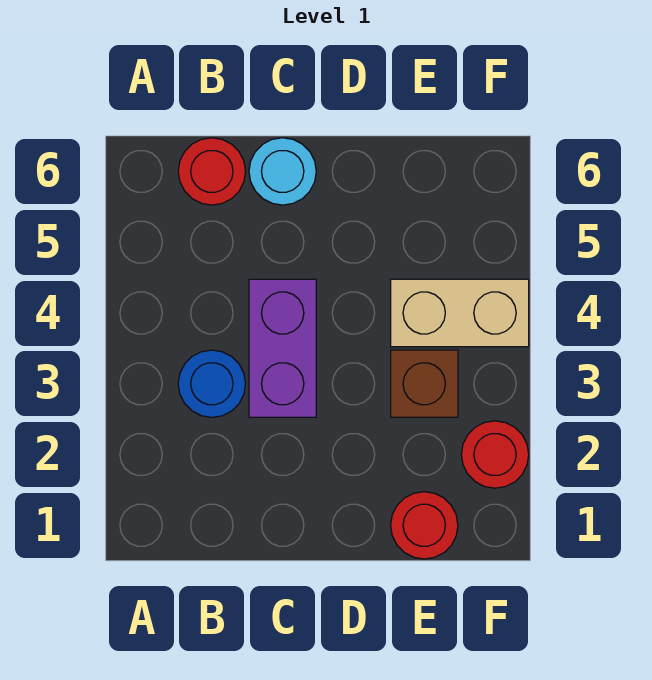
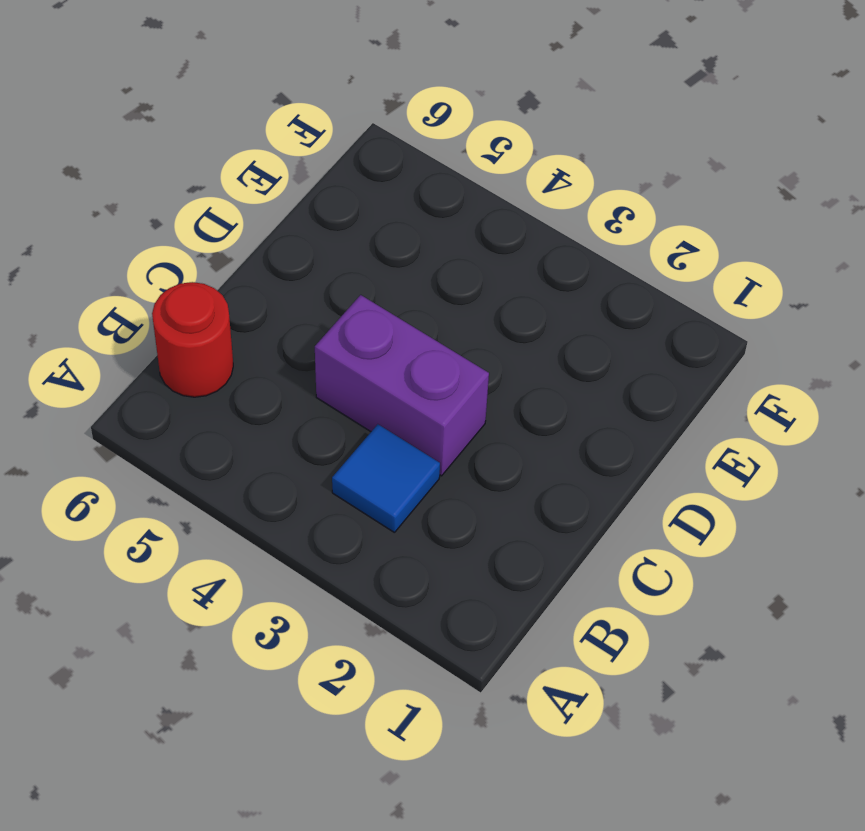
blue 1x1 tile [332,424,440,533] -> blue 1x1 round brick [178,350,246,417]
none -> cyan 1x1 round brick [249,138,316,205]
none -> red 1x1 round brick [391,492,458,559]

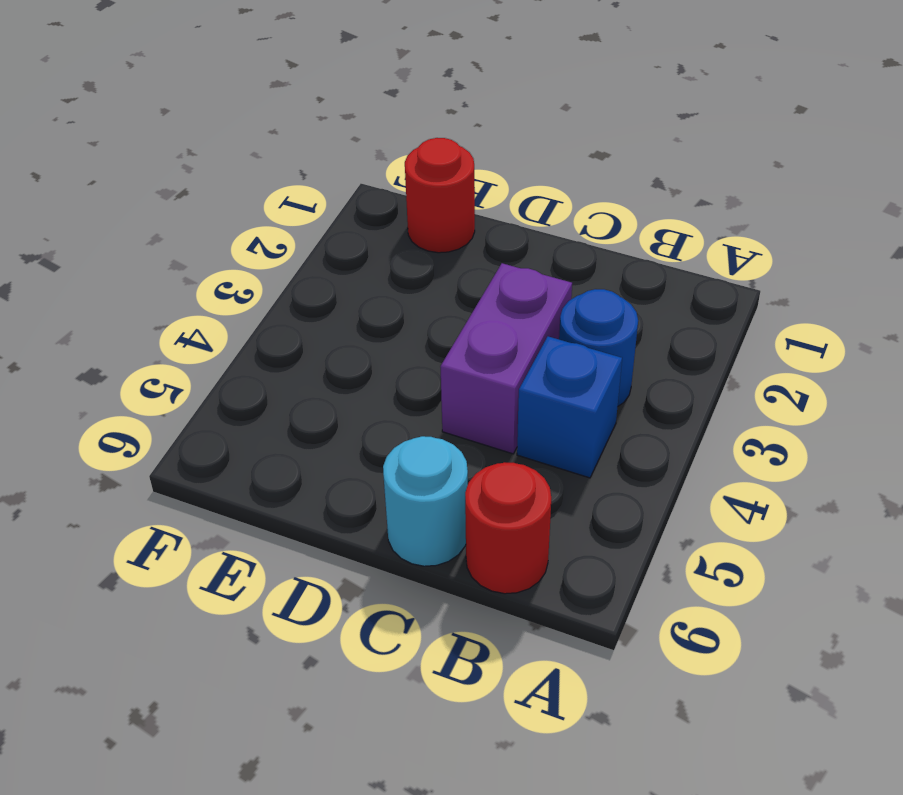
blue 1x1 brick [517,336,622,478] -> none
none -> brown 1x1 brick [391,350,458,417]
none -> tan 1x2 brick [391,279,529,347]

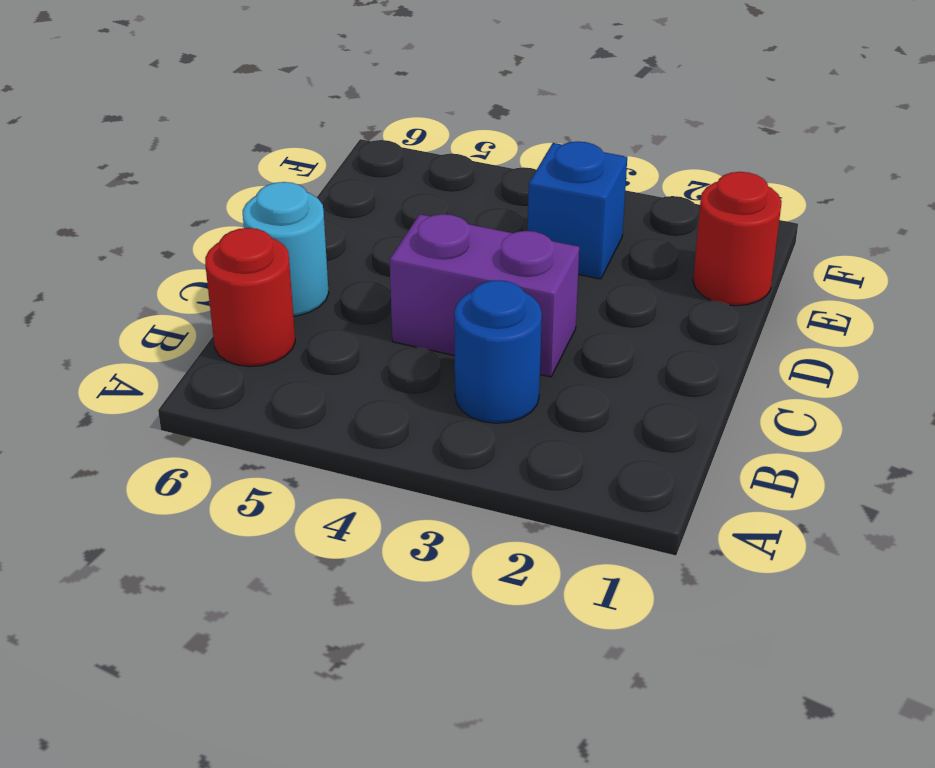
blue 1x1 brick [528,141,627,279] -> brown 1x1 brick [391,350,458,417]
none -> tan 1x2 brick [391,279,529,347]
none -> red 1x1 round brick [461,421,529,488]

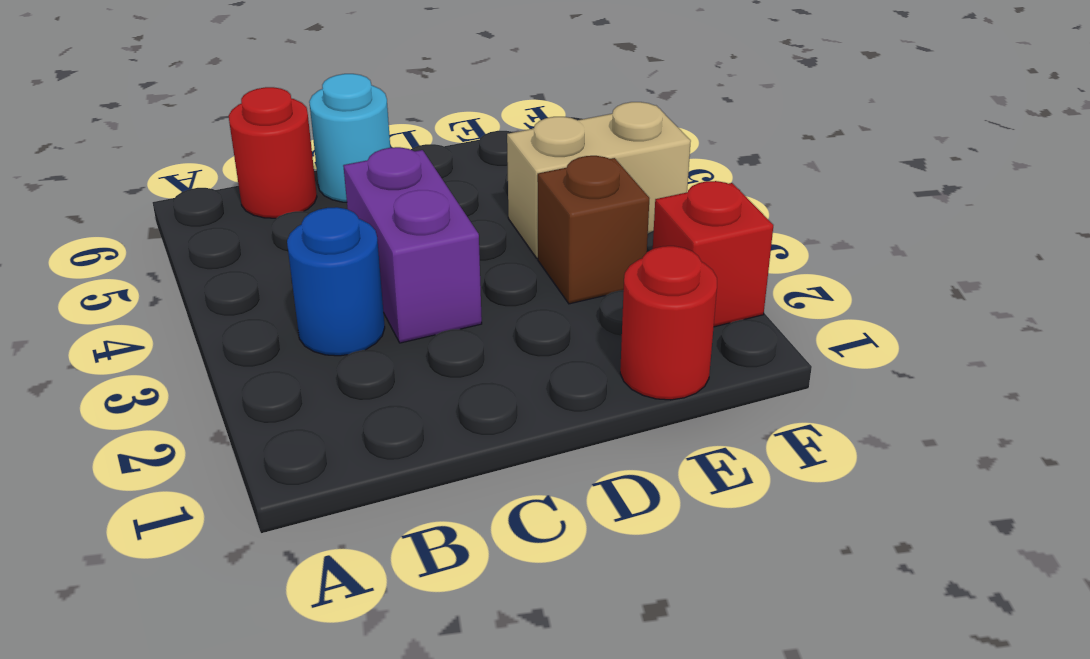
red 1x1 brick [653,181,773,327] -> red 1x1 round brick [461,421,529,488]

